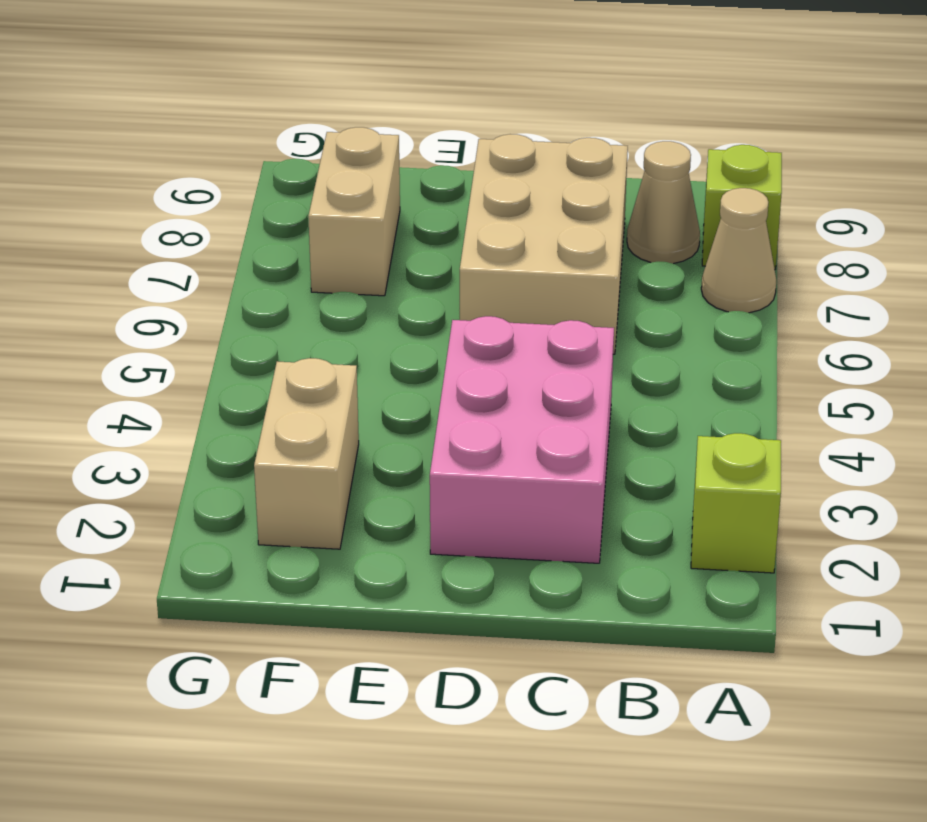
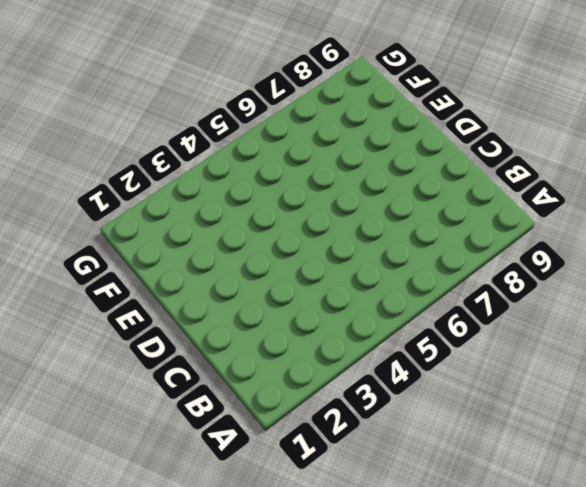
none -> lime 1x1 brick [691,433,781,573]
none -> tan 1x1 cone [701,188,776,313]

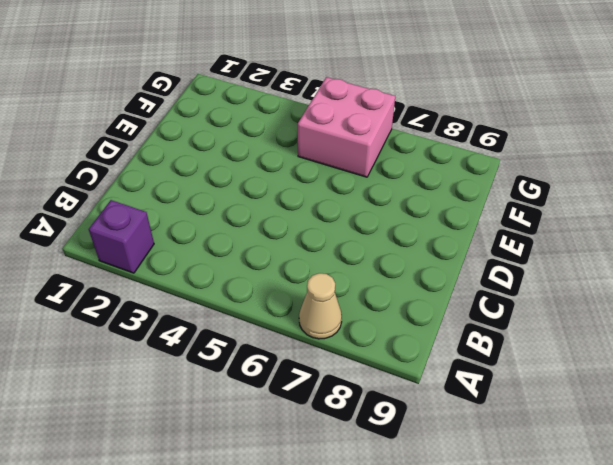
purple 1x1 brick [89,200,154,273] -> lime 1x1 brick [691,433,781,573]
pink 2x2 brick [298,77,395,177] -> none
none -> lime 1x1 brick [702,145,782,269]
none -> tan 1x1 cone [627,141,700,264]

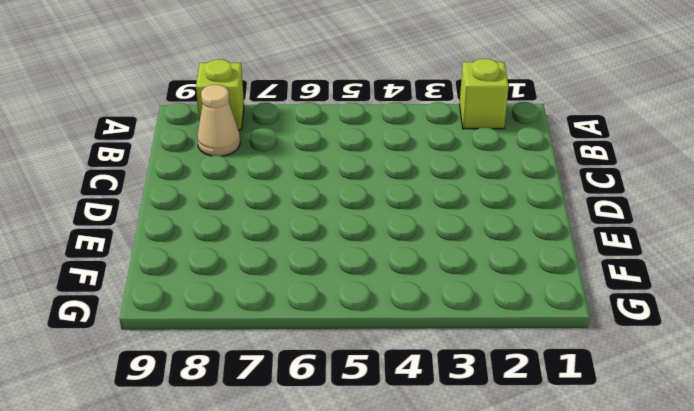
none -> tan 1x1 cone [701,188,776,313]
none -> pink 2x3 brick [430,316,614,563]

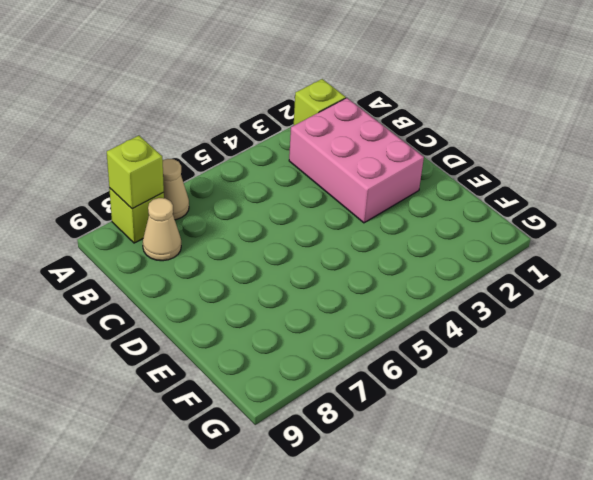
lime 1x1 brick [107,136,164,209] -> none
pink 2x3 brick [289,98,424,223] -> pink 2x3 brick turned to [430,316,614,563]
none -> tan 2x3 brick [460,134,628,354]
none -> tan 1x2 brick [254,358,359,549]

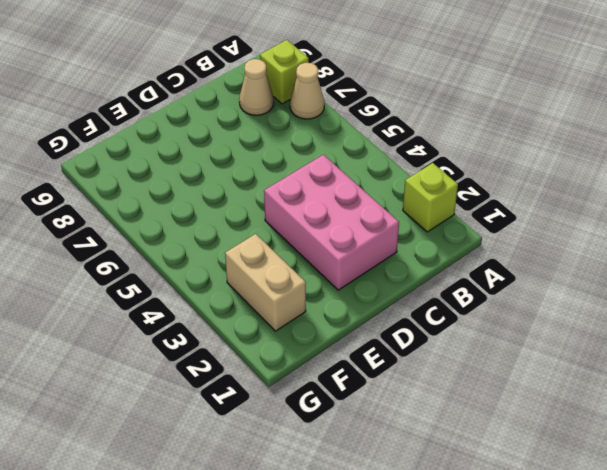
none -> tan 2x3 brick [460,134,628,354]
none -> tan 1x2 brick [308,127,400,296]

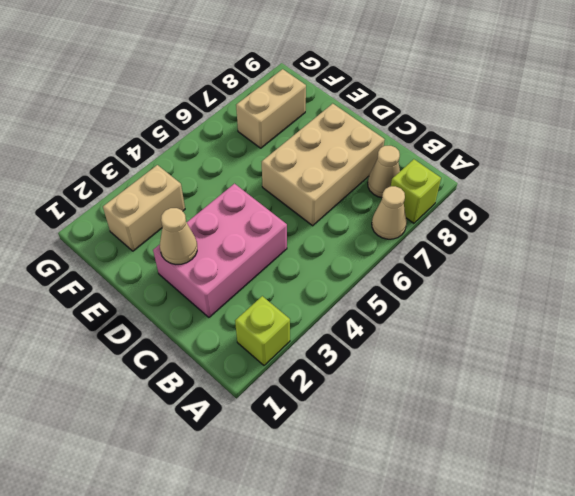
tan 1x1 cone [160,208,197,264] -> none

